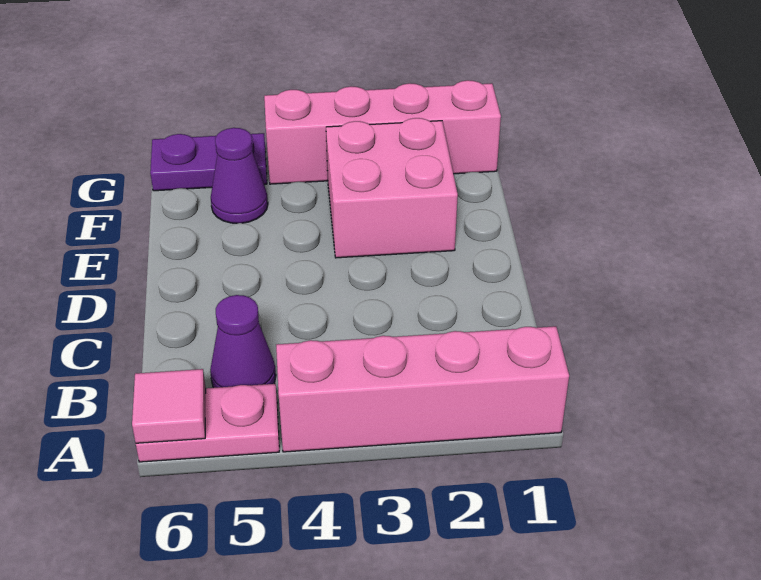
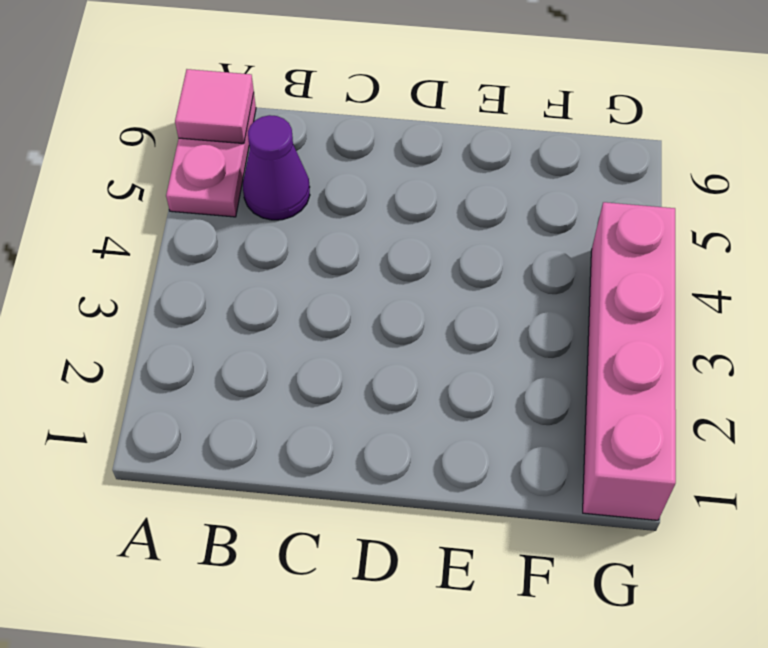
none -> pink 1x4 brick [276,326,569,452]
none -> pink 2x2 brick [326,118,458,258]

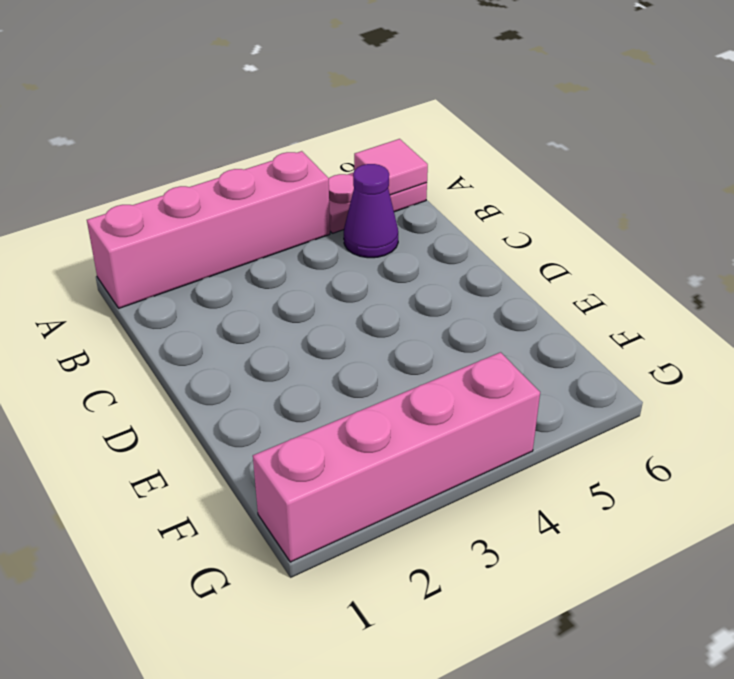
none -> pink 2x2 brick [326,118,458,258]
none -> purple 1x1 cone [211,128,268,223]

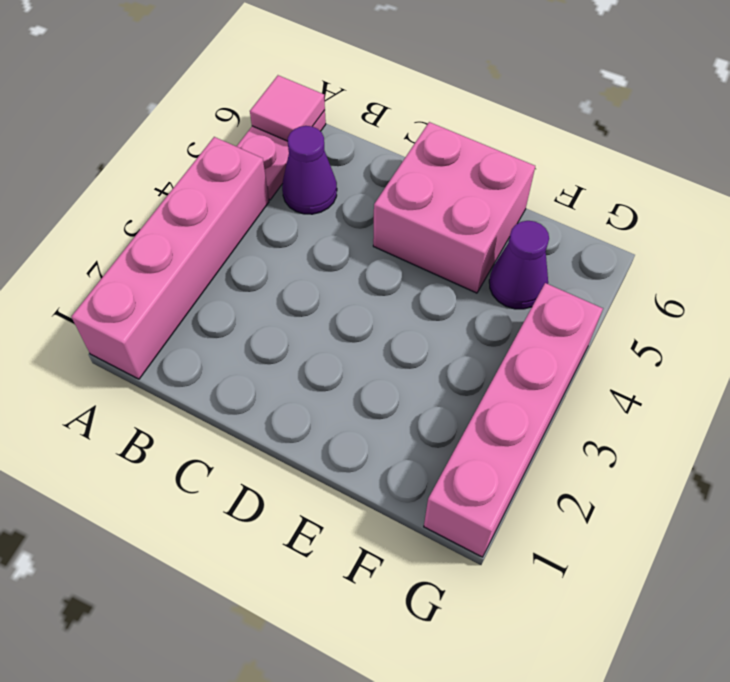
pink 2x2 brick [373,122,535,293] -> pink 2x2 brick moved to [326,118,458,258]
none -> purple 1x2 plate [150,133,267,191]

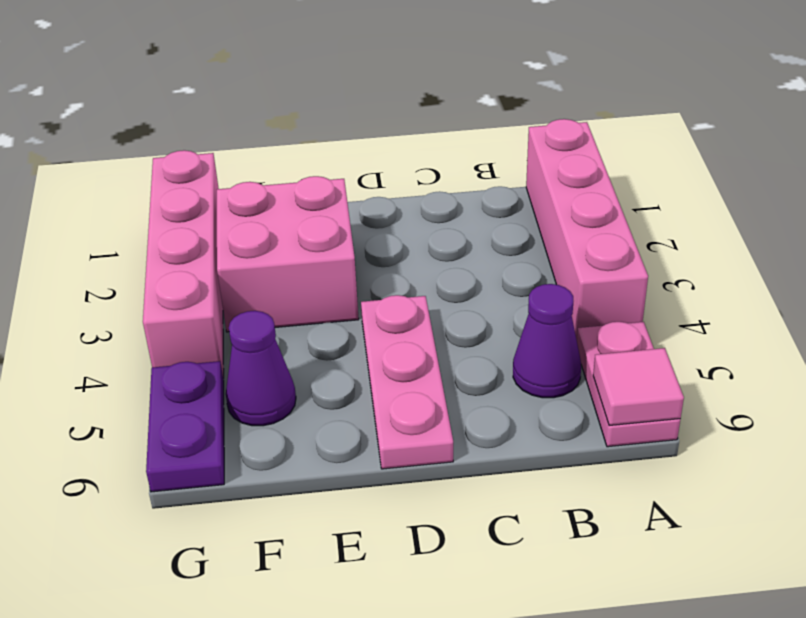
pink 1x3 plate [361,295,453,469] -> none

